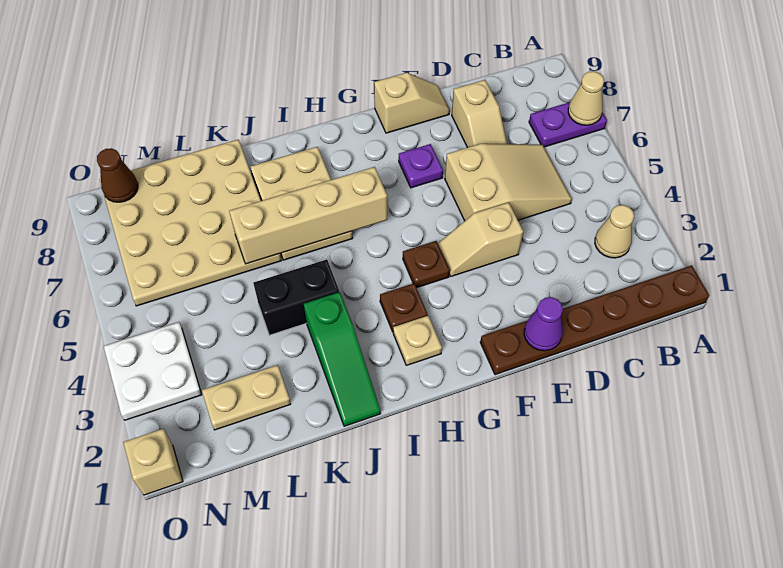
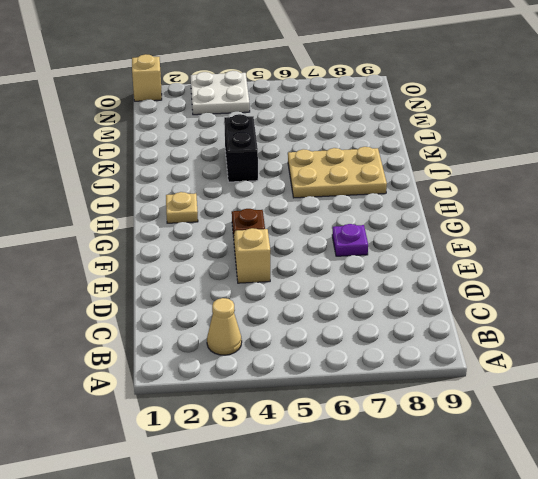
none -> brown 1x6 plate [480,265,709,375]
none -> purple 1x2 plate [529,102,607,147]
none -> tan 2x3 slope [445,144,572,221]

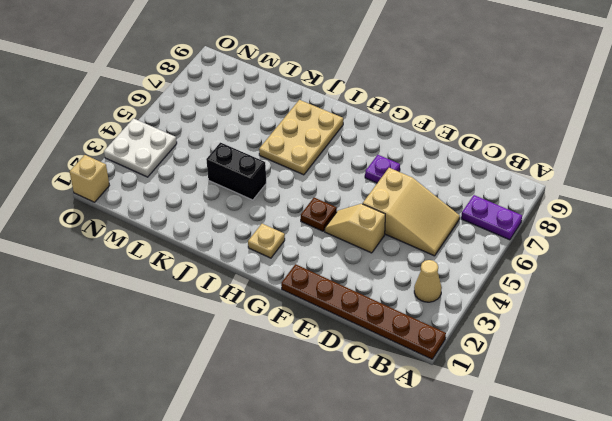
none -> tan 1x2 slope [452,80,507,148]
none -> tan 1x2 slope [374,73,450,133]
none -> brown 1x1 plate [380,283,428,332]

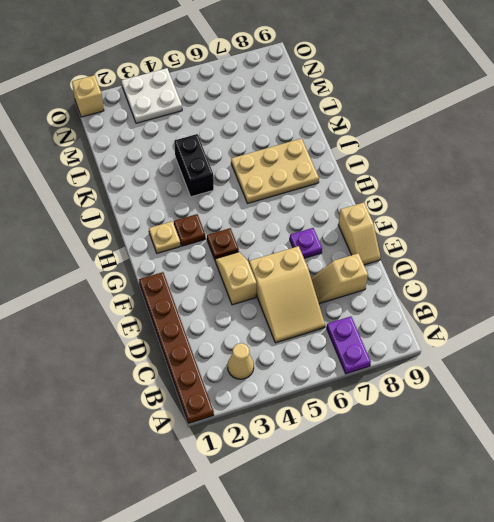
none -> green 1x3 slope [304,292,381,426]
none -> tan 4x4 plate [100,140,282,306]
none -> tan 1x2 plate [202,365,291,430]

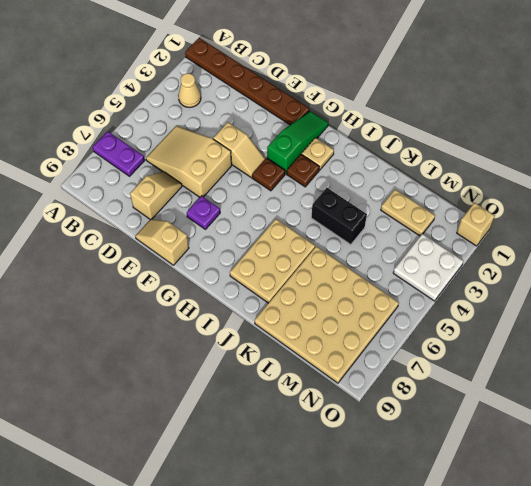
green 1x3 slope [267,111,328,174] -> green 1x3 slope moved to [304,292,381,426]
none -> tan 1x1 cone [568,71,604,125]
none -> purple 1x1 cone [524,297,563,351]
none -> tan 1x4 brick [229,167,387,264]

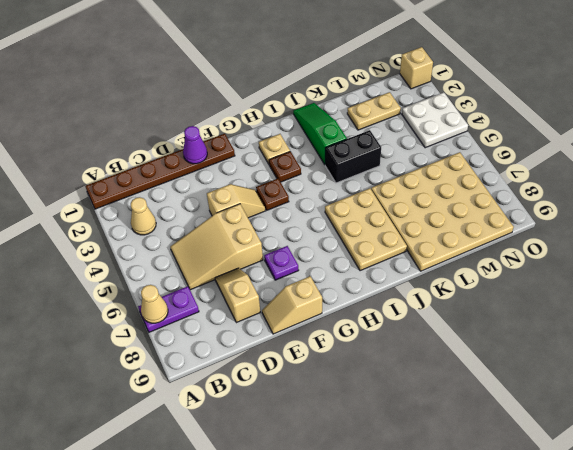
none -> tan 1x4 brick [229,167,387,264]
none -> brown 1x1 cone [97,148,138,202]

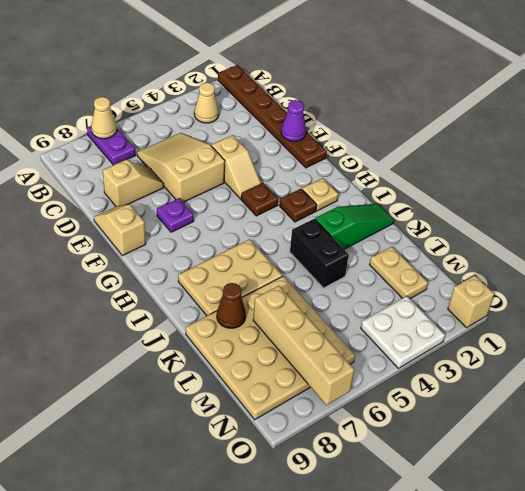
brown 1x1 cone [217,283,246,328] -> brown 1x1 cone moved to [97,148,138,202]
tan 1x4 brick [253,286,354,405] -> tan 1x4 brick moved to [229,167,387,264]

